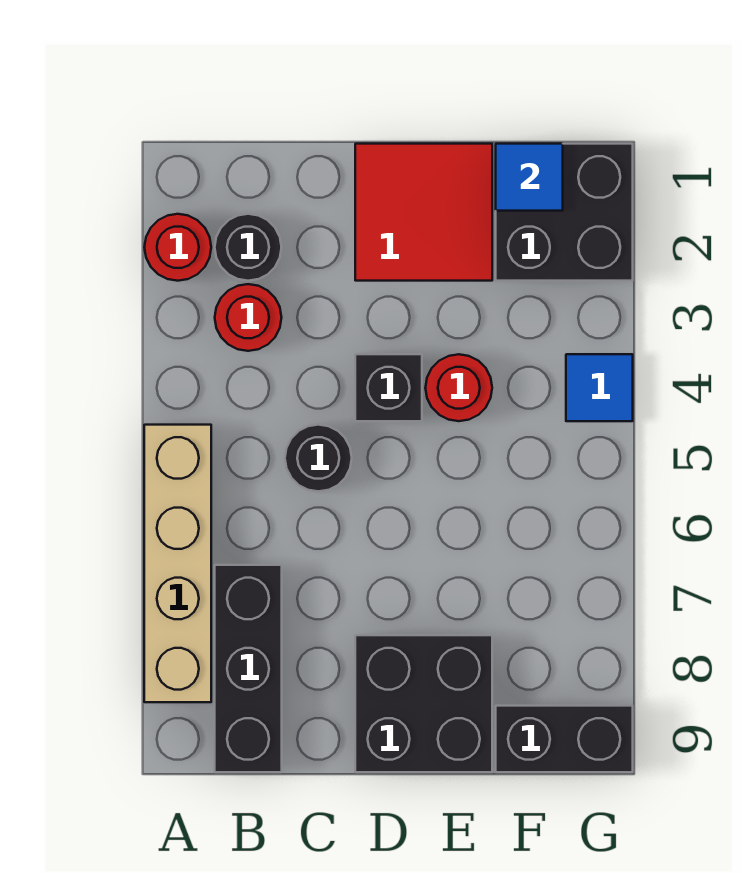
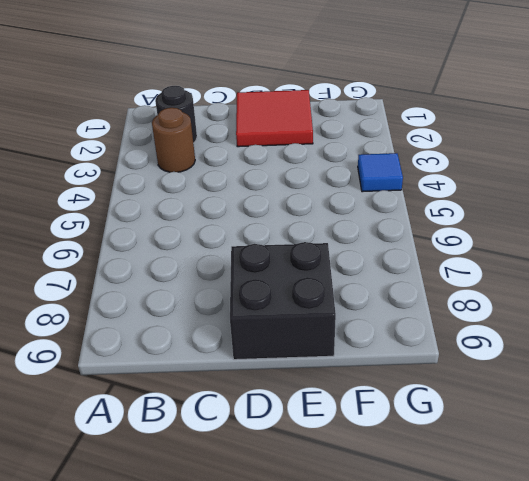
brown 1x1 round brick [152,108,195,172] -> red 1x1 round brick [215,284,282,351]
none -> red 1x1 round brick [144,214,211,281]
none -> tan 1x4 brick [144,425,211,702]
none -> black 1x3 brick [215,565,282,772]

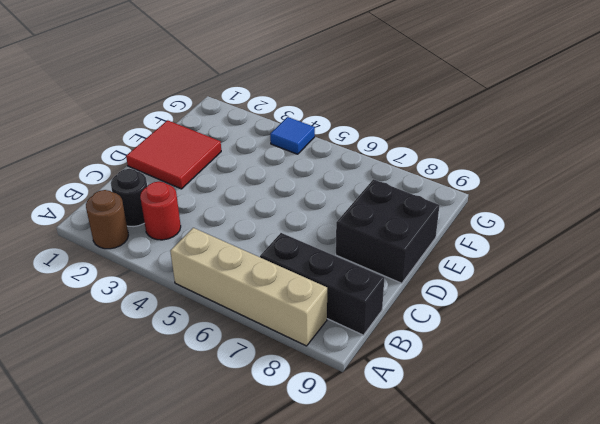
brown 1x1 round brick [86,190,128,249] -> red 1x1 round brick [144,214,211,281]
none -> black 1x1 round brick [285,425,352,491]
none -> black 1x1 brick [355,354,422,421]
none -> red 1x1 round brick [425,354,492,421]

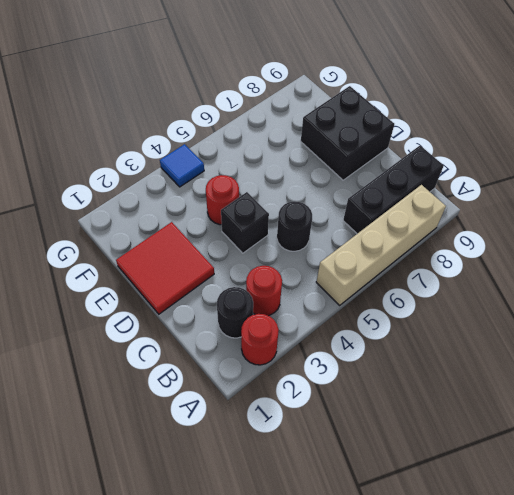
none -> black 2x2 brick [496,144,633,281]
none -> black 1x2 brick [496,706,633,772]
none -> blue 1x1 tile [496,144,563,211]

